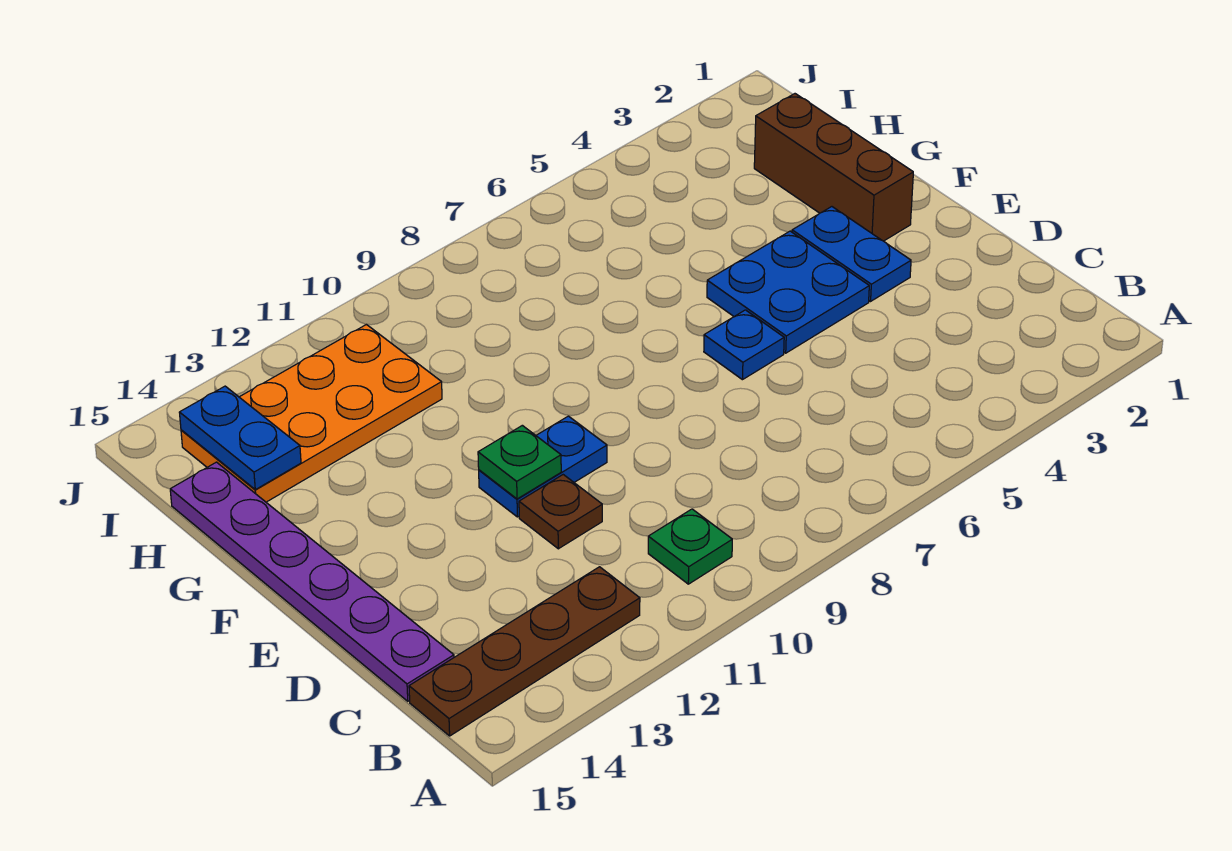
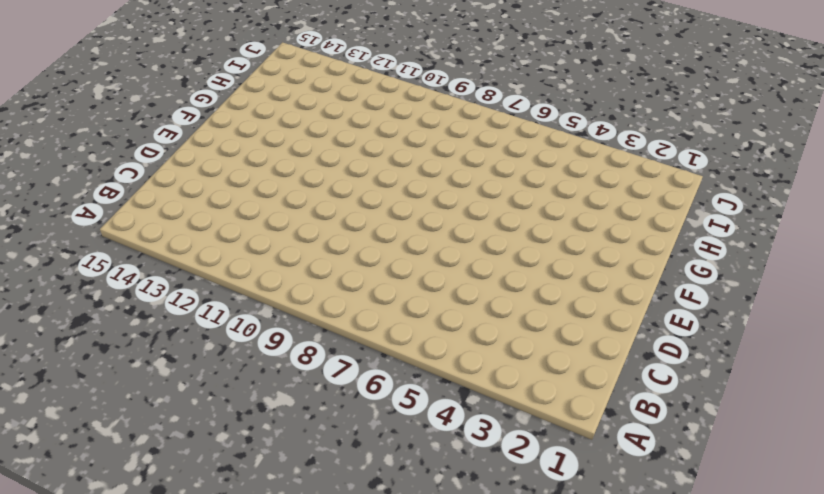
none -> green 1x1 plate [648,509,732,584]
none -> brown 1x4 plate [409,567,640,736]
none -> purple 1x6 plate [170,462,454,701]

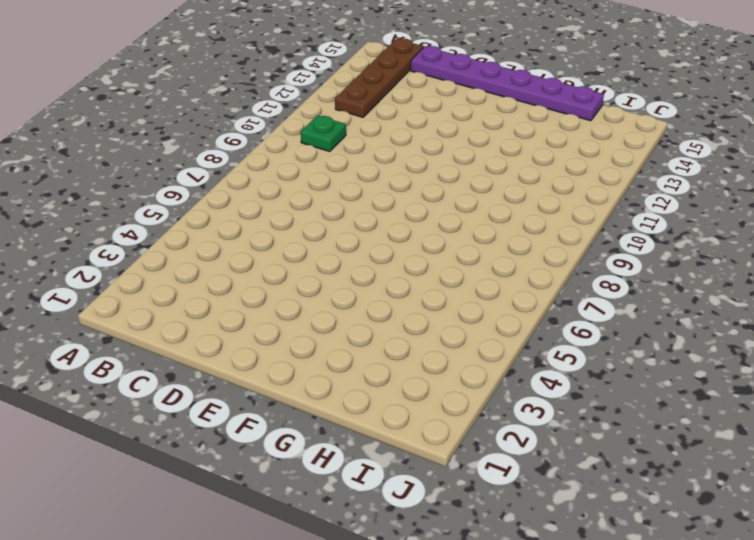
none -> brown 1x1 plate [519,475,602,549]
none -> blue 1x2 plate [792,207,911,301]
none -> blue 2x2 plate [707,231,869,353]

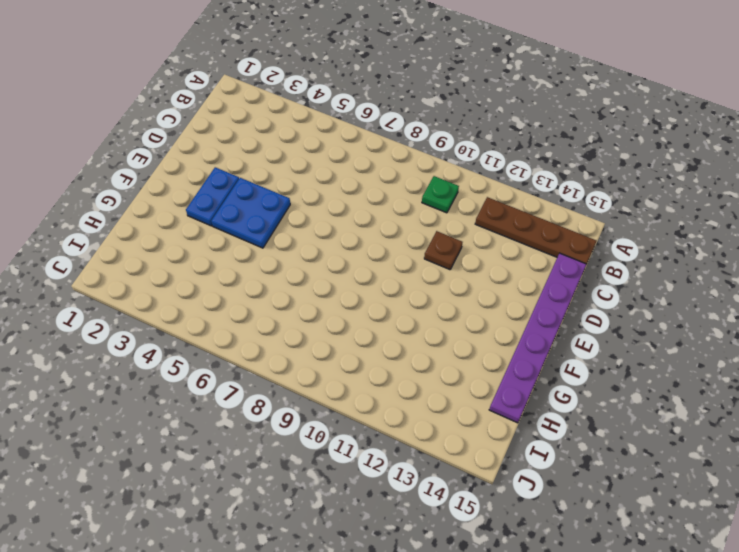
none -> blue 1x1 plate [704,310,784,380]
none -> blue 1x2 plate [479,416,607,517]
none -> brown 1x3 brick [754,94,913,241]

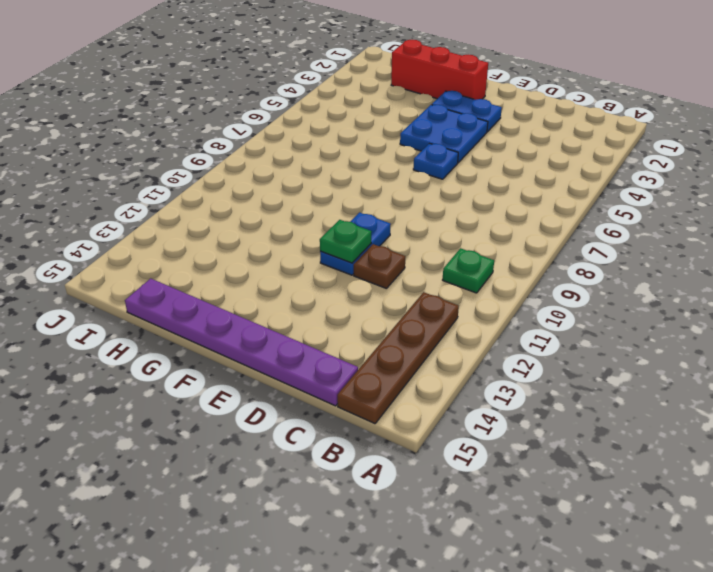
red 1x3 brick [391,40,488,100] -> brown 1x3 brick [754,94,913,241]
none -> orange 2x4 plate [181,324,442,502]
none -> blue 1x2 plate [179,386,301,490]

